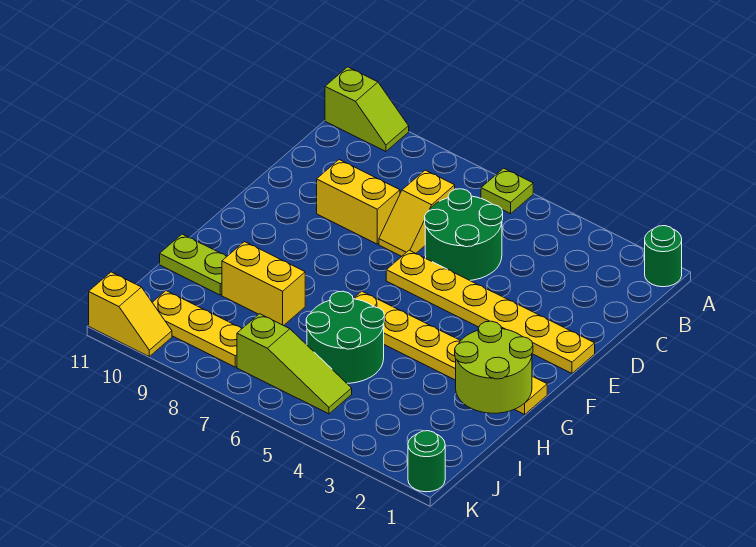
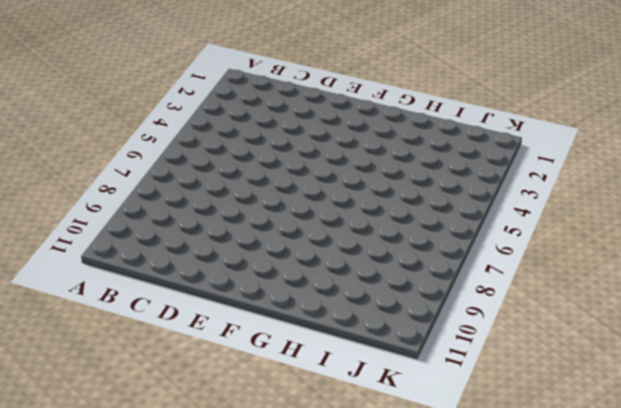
none -> green 1x1 round brick [645,226,682,287]
none -> lime 1x1 plate [481,168,533,214]
none -> lime 1x2 slope [325,67,409,151]

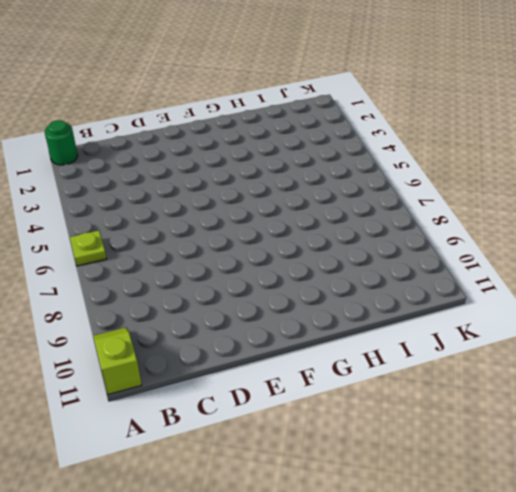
none -> green 2x2 round brick [425,189,503,280]
none -> yellow 1x2 slope [379,170,455,256]
none -> yellow 1x2 brick [317,160,400,244]

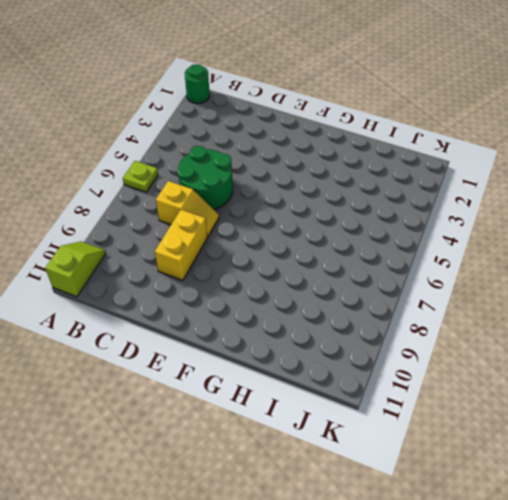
none -> yellow 1x6 plate [386,250,595,373]
none -> yellow 1x6 plate [353,291,547,414]
none -> green 2x2 round brick [306,291,384,383]

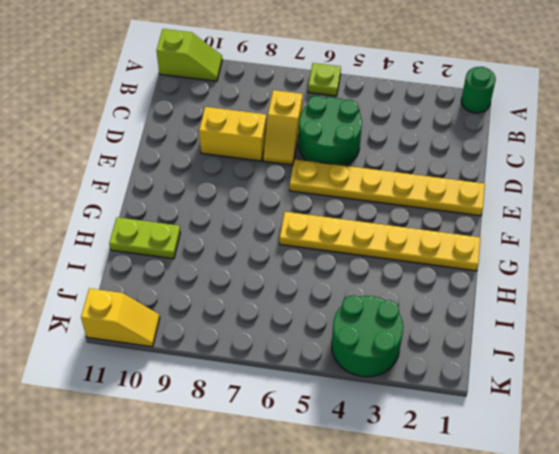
green 2x2 round brick [332,296,403,377] -> green 2x2 round brick moved to [306,291,384,383]
none -> yellow 1x2 brick [222,242,305,326]
none -> lime 1x3 slope [237,314,352,414]
none -> yellow 1x3 plate [152,291,242,367]

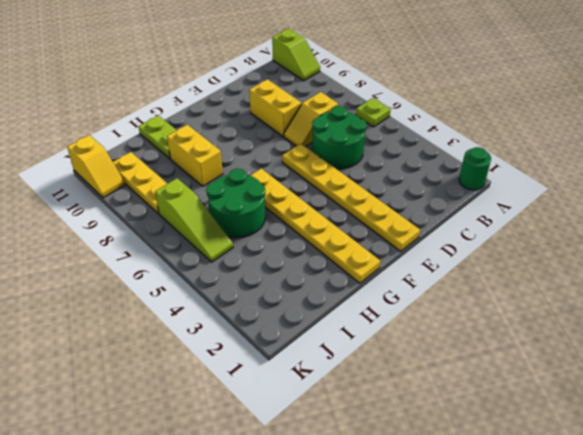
none -> green 1x1 round brick [408,431,445,492]
none -> lime 2x2 round brick [455,321,533,413]

